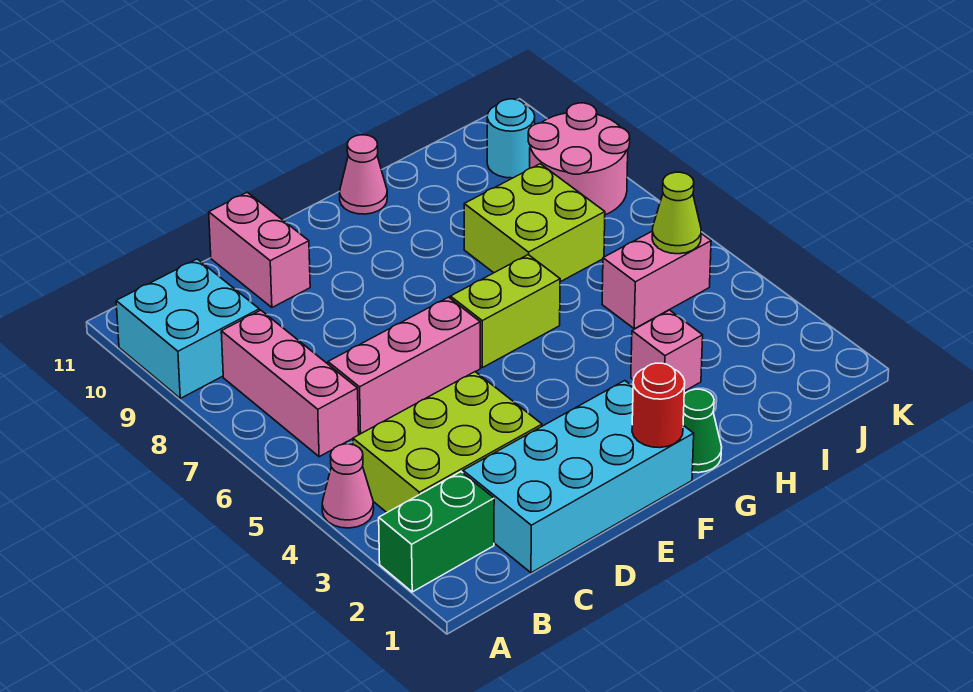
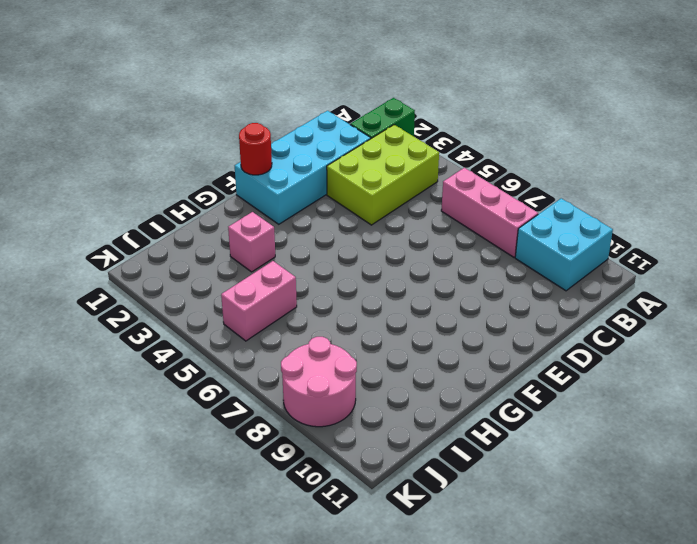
none -> pink 1x1 cone [322,444,374,528]
none -> pink 1x3 brick [328,297,480,434]
none -> pink 1x2 brick [209,192,310,307]

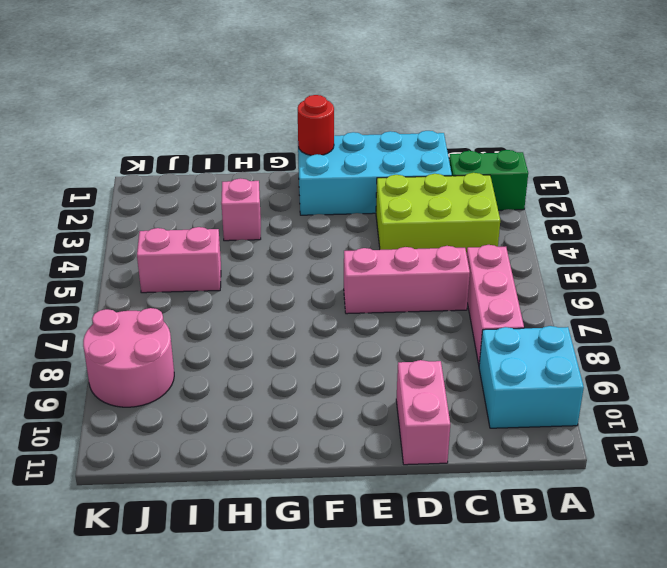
none -> pink 1x1 cone [322,444,374,528]
none -> lime 1x2 brick [450,255,560,368]
none -> green 1x1 cone [683,389,722,473]

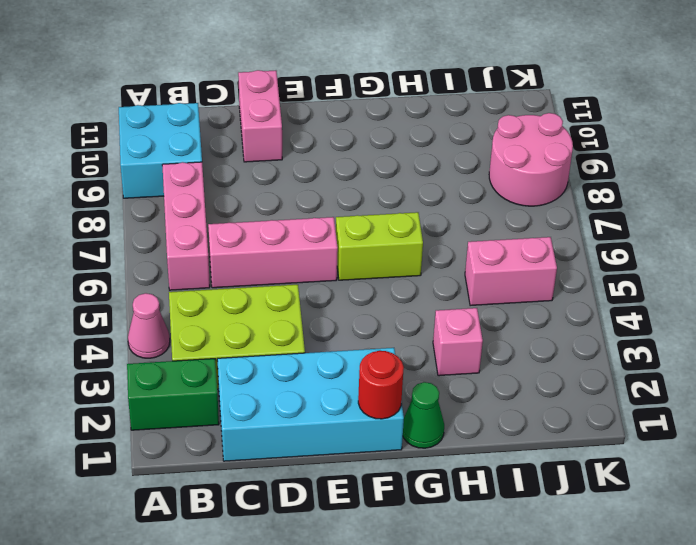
none -> pink 1x1 cone [340,135,387,214]
none -> lime 2x2 brick [464,164,605,282]
none -> cyan 1x1 round brick [487,99,535,178]

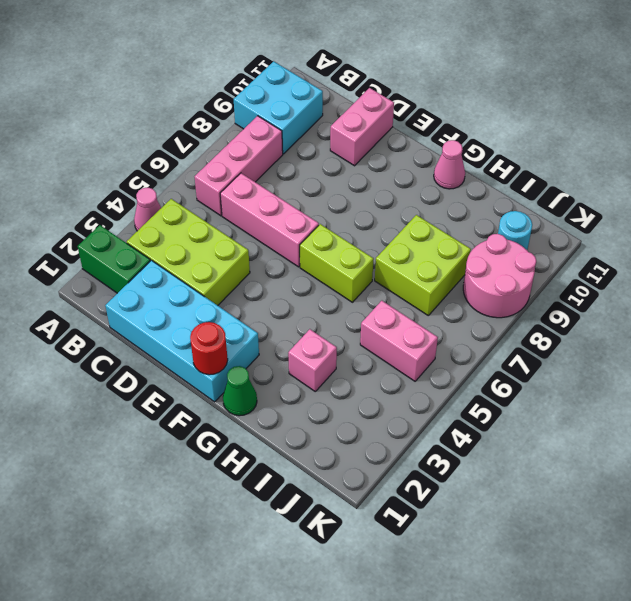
none -> lime 1x1 cone [652,172,701,254]

